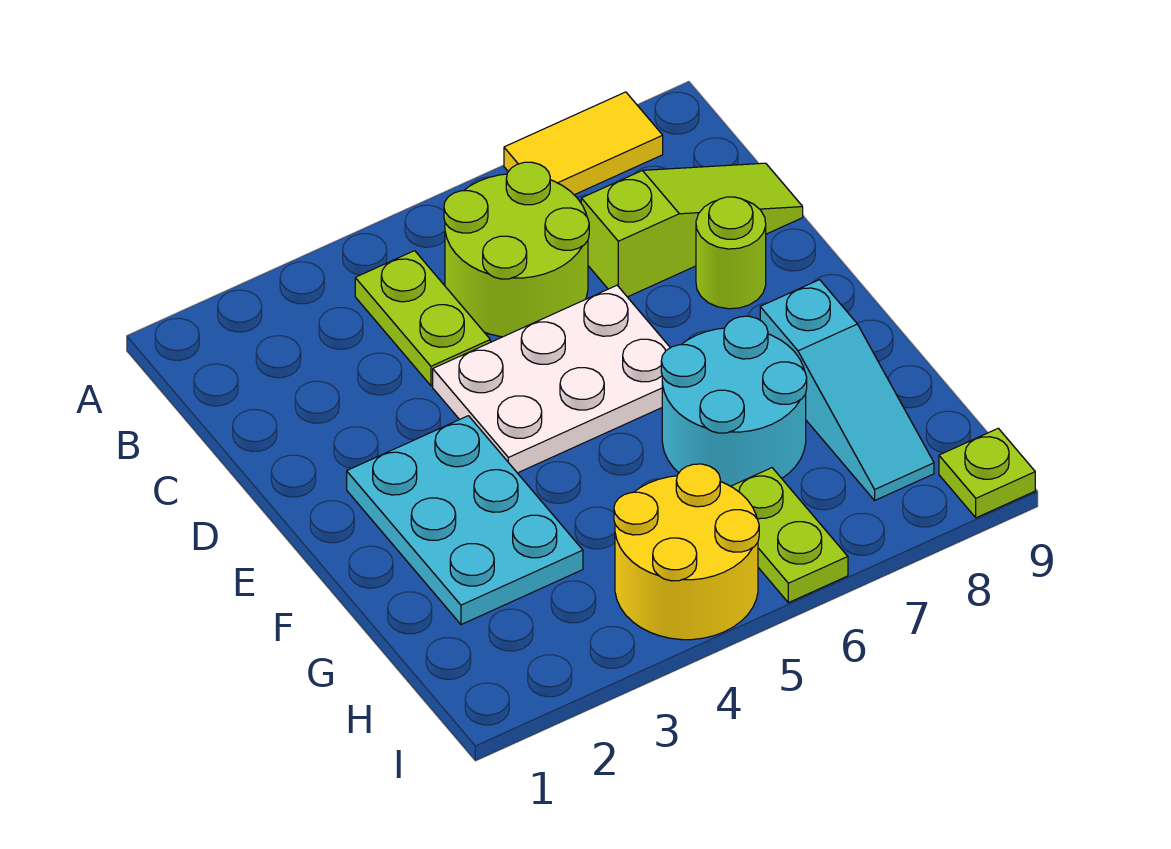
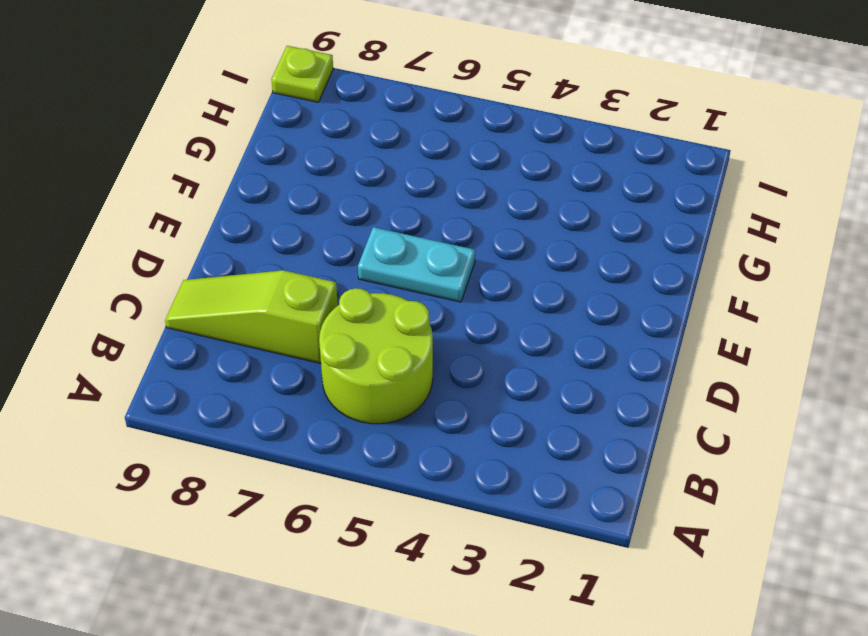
cyan 1x2 plate [358,227,475,302] -> white 2x3 plate [433,285,670,473]
none -> yellow 1x2 tile [504,92,663,195]
none -> lime 1x2 plate [355,251,490,386]
none -> lime 1x1 round brick [696,197,766,309]

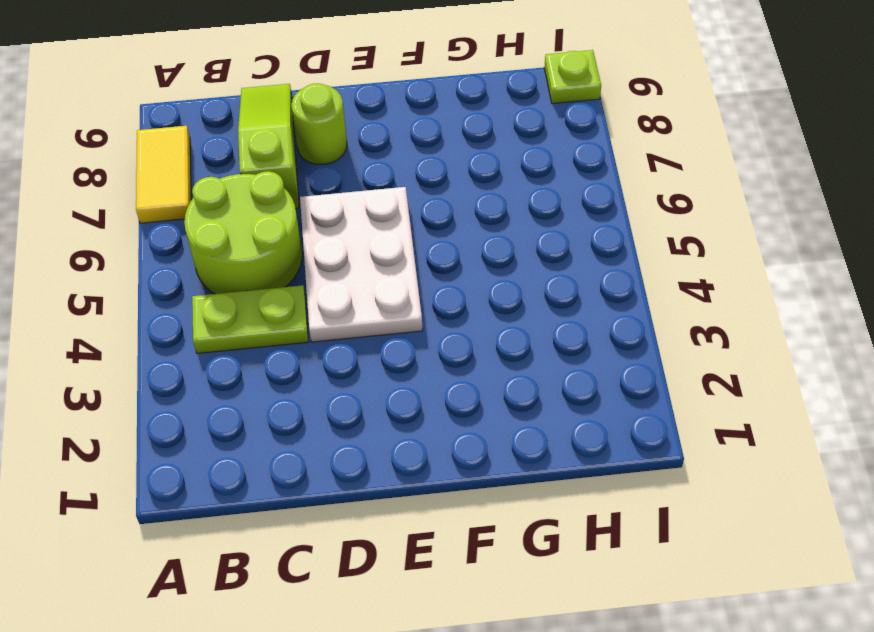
none -> cyan 2x3 plate [347,416,583,625]
none -> cyan 2x2 round brick [661,316,807,486]
none -> cyan 1x3 slope [760,280,934,500]

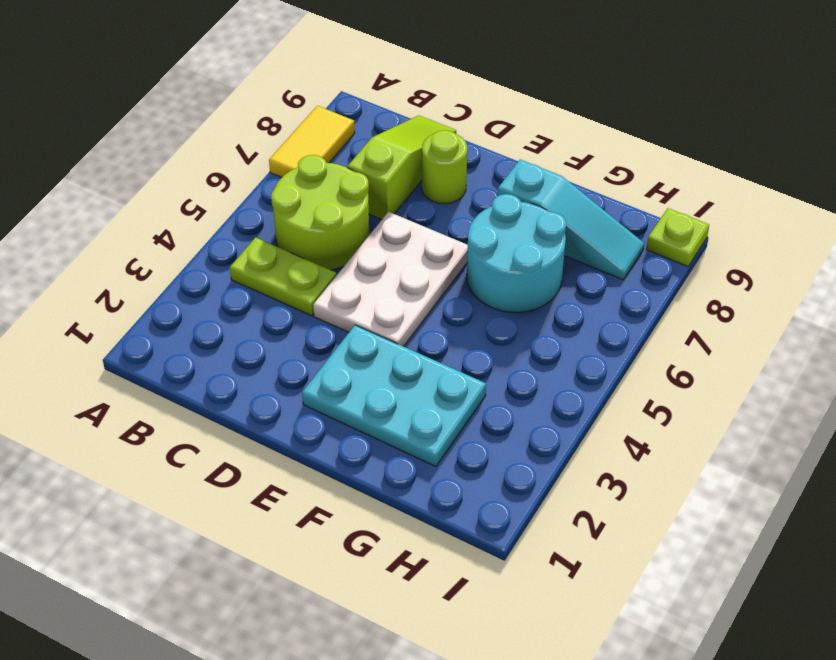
none -> yellow 2x2 round brick [614,464,759,640]
none -> lime 1x2 plate [731,468,848,603]

